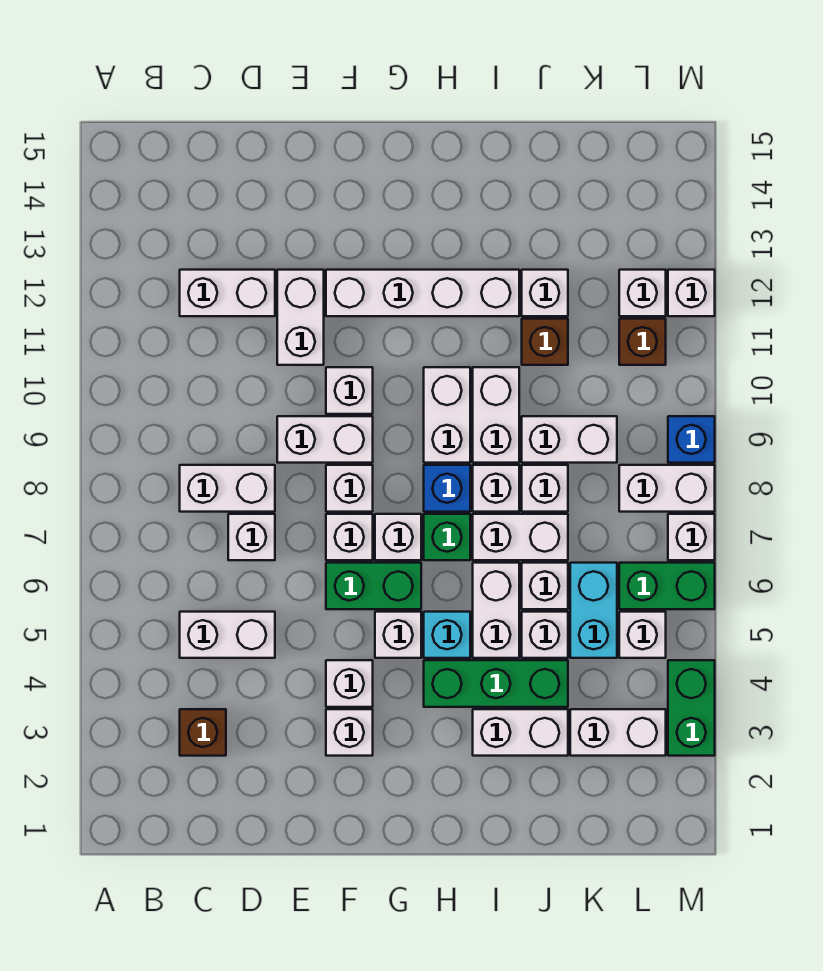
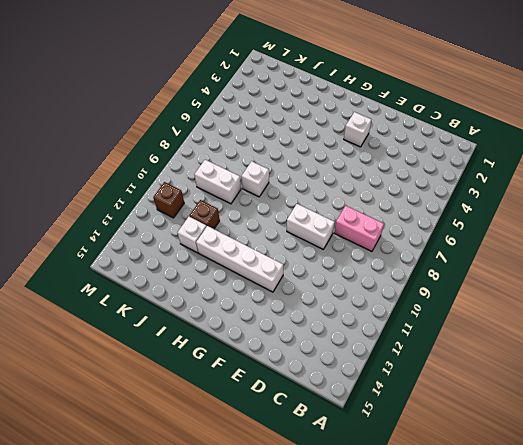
pink 1x2 brick [334,206,384,251] -> white 1x2 brick [180,465,275,512]
none -> brown 1x1 brick [180,709,226,756]
none -> white 1x2 brick [180,612,275,658]
none -> white 1x2 brick [180,270,275,316]
none -> white 1x1 brick [228,514,275,560]

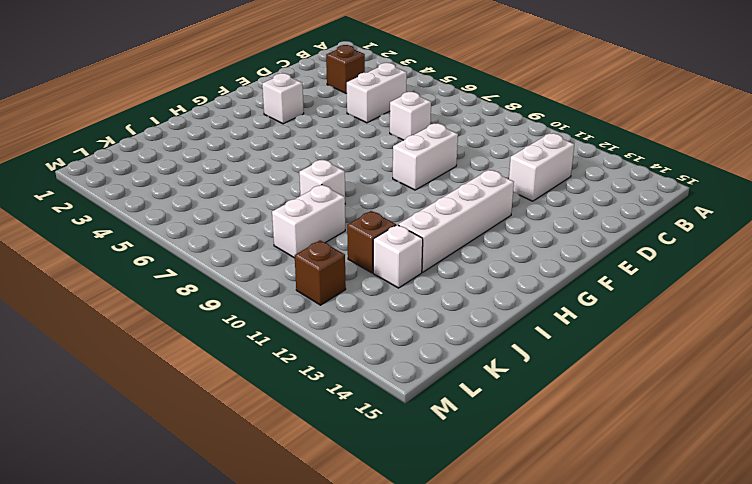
none -> white 1x2 brick [180,465,275,512]
none -> white 1x2 brick [277,270,324,365]
none -> white 1x1 brick [326,660,373,707]
none -> green 1x2 brick [326,563,421,609]

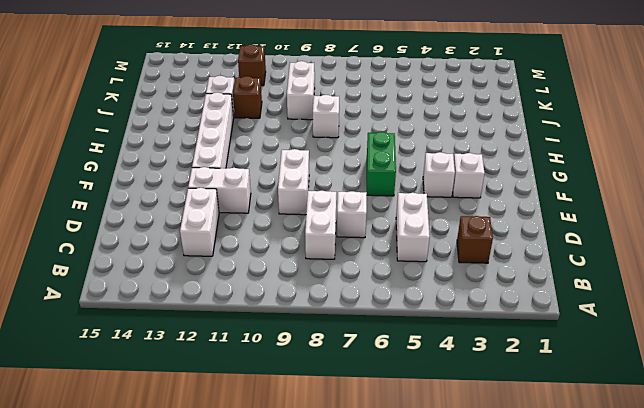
none -> white 1x1 brick [326,514,373,560]
none -> white 1x1 brick [326,465,373,512]
none -> white 1x1 brick [326,367,373,414]
none -> white 1x1 brick [375,612,421,658]

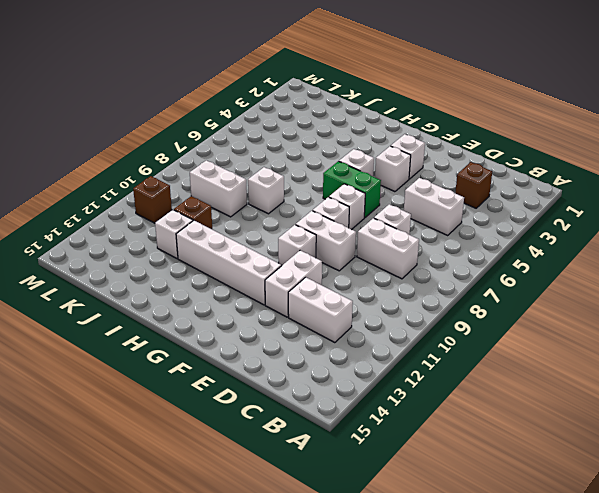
none -> white 1x1 brick [375,514,421,560]
none -> green 1x3 brick [424,660,568,707]
none -> cyan 1x1 brick [424,612,470,658]
none -> green 1x1 brick [424,514,470,560]

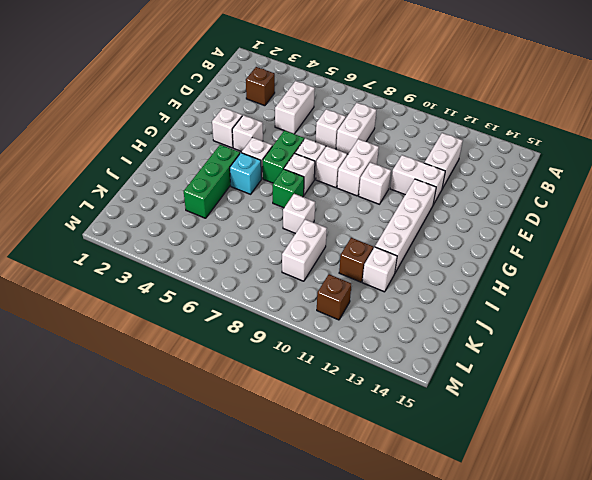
none -> blue 1x1 brick [424,465,470,512]
none -> white 1x2 brick [424,367,470,463]
none -> white 1x2 brick [473,709,568,756]
none -> white 1x2 brick [473,563,519,658]

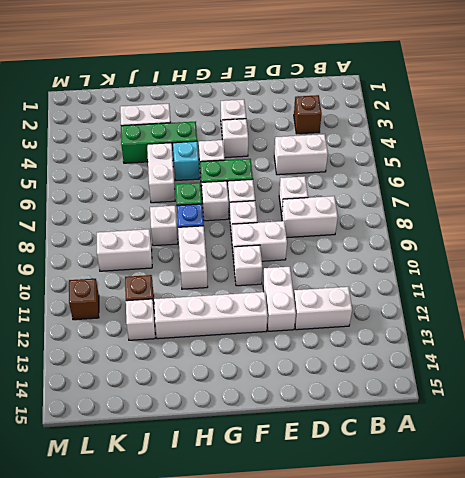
none -> white 1x2 brick [473,514,568,560]
none -> white 1x2 brick [473,367,519,463]
none -> white 1x1 brick [522,612,568,658]
none -> white 1x1 brick [522,563,568,609]

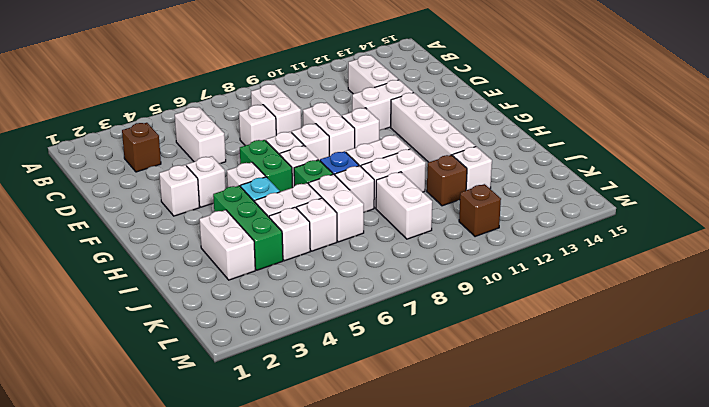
none -> white 1x1 brick [522,465,568,512]
none -> white 1x2 brick [570,709,666,756]
none -> cyan 1x2 brick [570,563,617,658]
none -> white 1x1 brick [619,612,666,658]

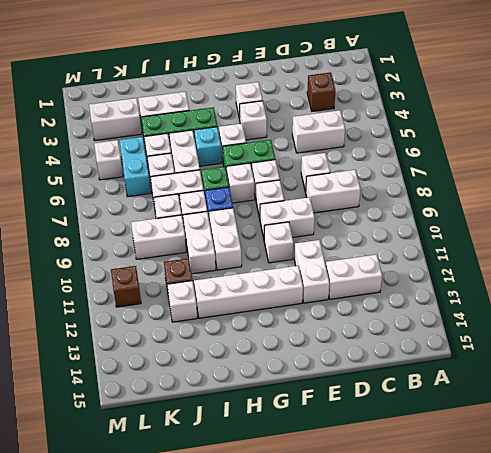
none -> green 1x2 brick [619,563,715,609]
none -> white 1x2 brick [619,465,715,512]
none -> white 1x1 brick [619,270,666,316]
none -> green 1x2 brick [668,660,715,756]

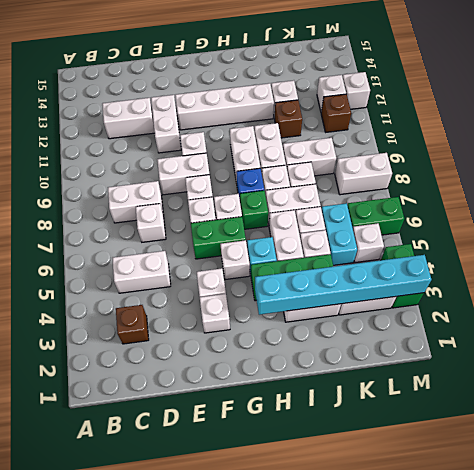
cyan 1x6 brick [255,255,431,315] -> none
none -> white 1x1 brick [668,514,715,560]
none -> blue 1x1 brick [668,416,715,463]

